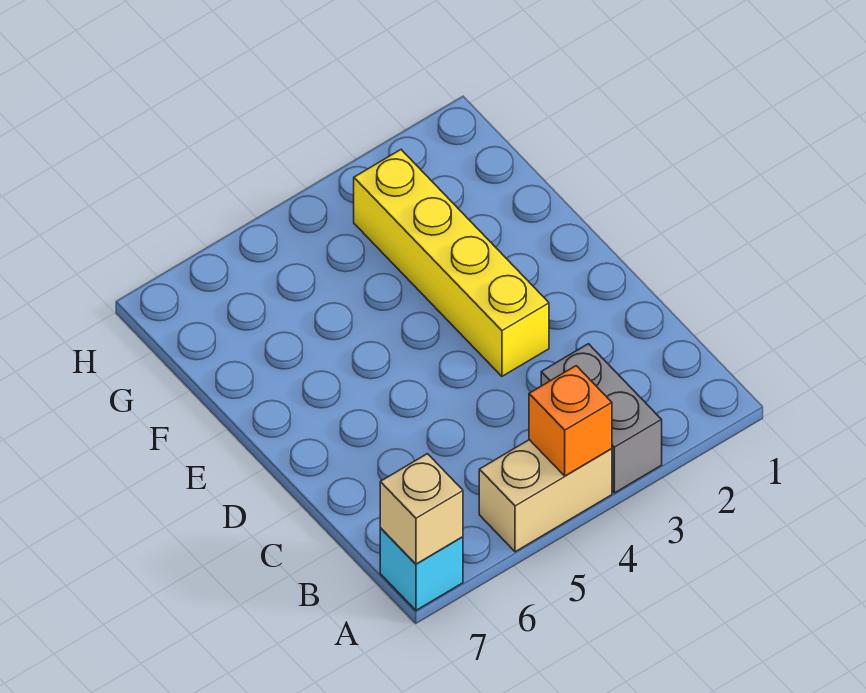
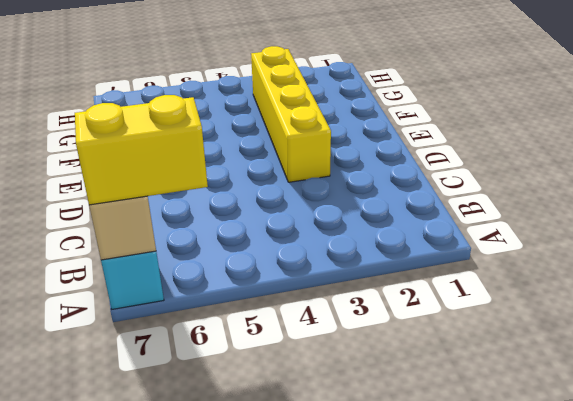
yellow 1x2 brick [75,95,208,205] -> none
none -> grey 1x2 brick [541,344,662,493]
none -> tan 1x2 brick [479,440,612,552]

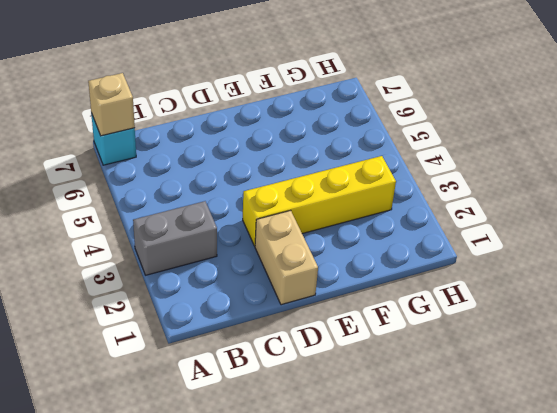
tan 1x2 brick [255,210,318,305] -> tan 1x2 brick moved to [479,440,612,552]
none -> orange 1x1 brick [529,366,612,476]

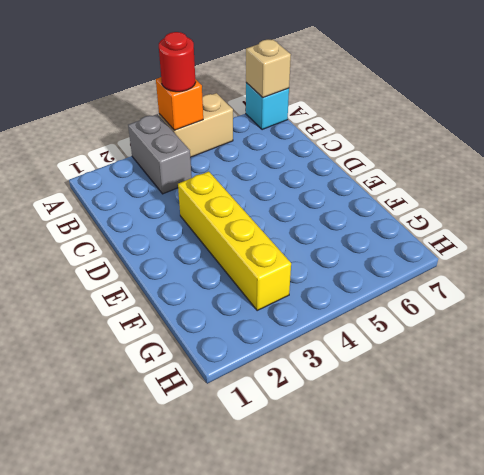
red 1x1 round brick [159,32,196,92] -> none

